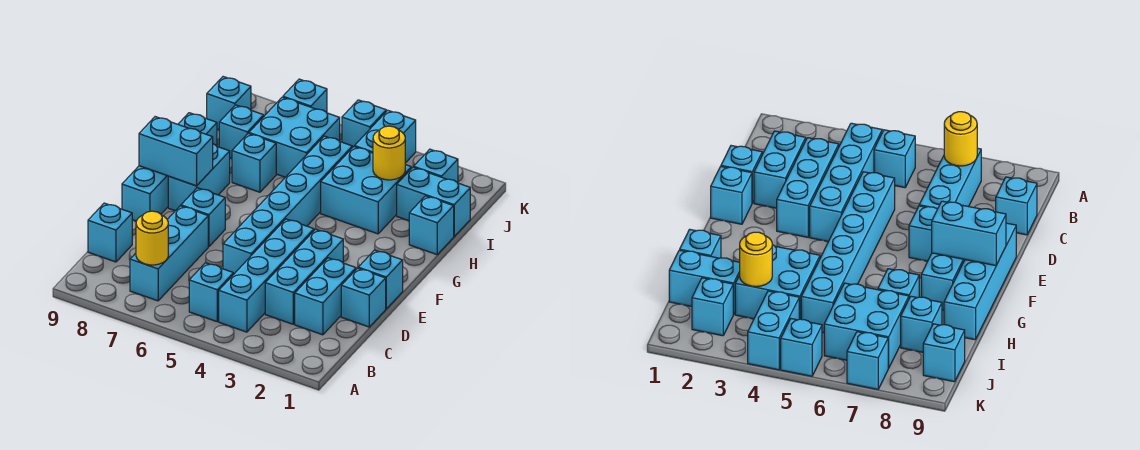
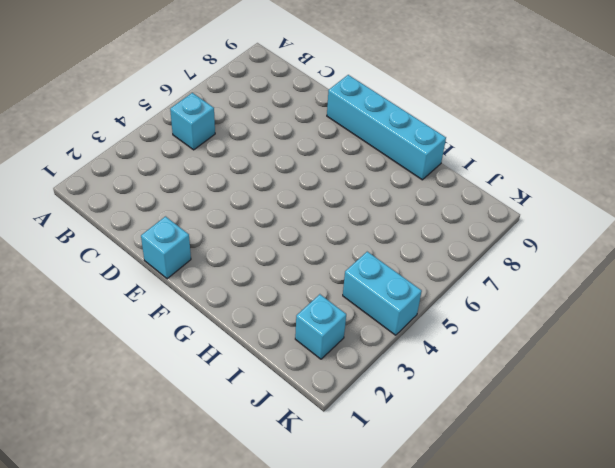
none -> cyan 1x4 brick [219,219,314,332]
none -> cyan 1x3 brick [130,206,208,301]
none -> cyan 1x2 brick [295,258,356,335]

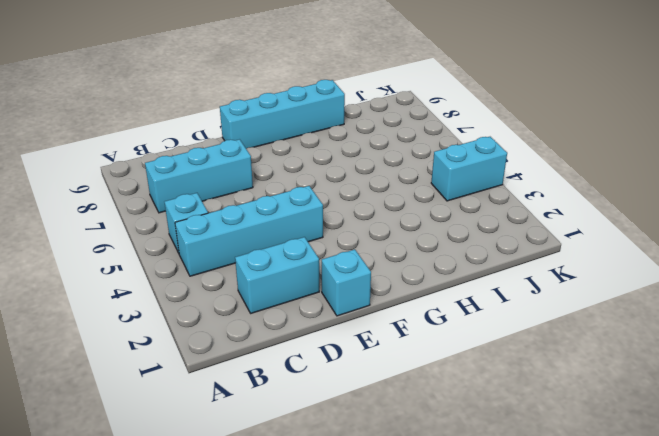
none -> cyan 1x3 brick [265,229,343,324]
none -> cyan 1x1 brick [88,203,132,262]
none -> cyan 1x1 brick [341,268,386,327]

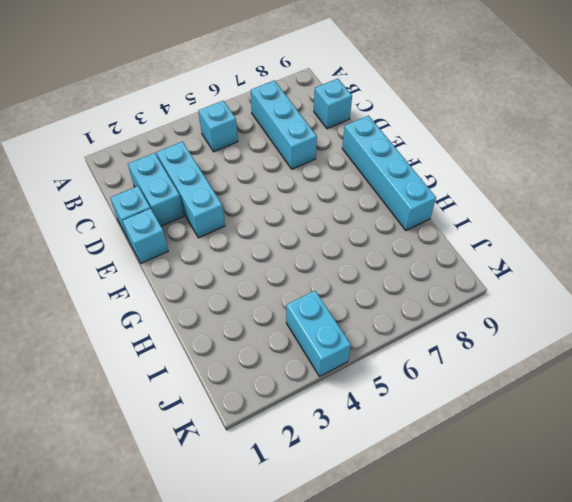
none -> cyan 1x4 brick [219,219,314,332]
none -> cyan 1x6 brick [223,136,352,275]
none -> cyan 1x1 brick [181,188,225,247]

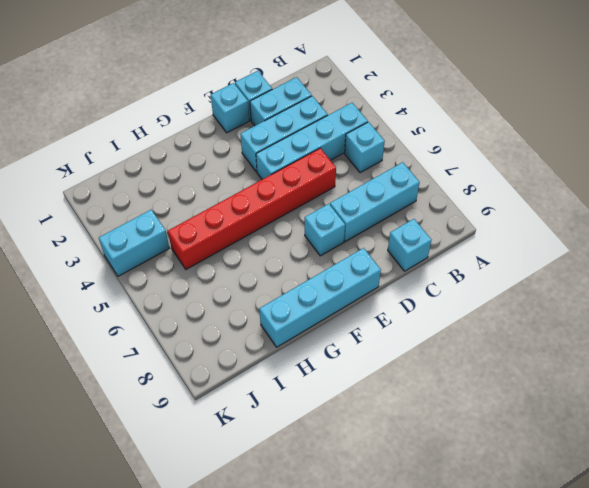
red 1x6 brick [168,148,336,269] -> cyan 1x6 brick [223,136,352,275]
none -> cyan 1x2 brick [168,144,230,211]
none -> cyan 1x1 brick [409,196,454,255]
none -> cyan 2x2 brick [321,147,411,234]

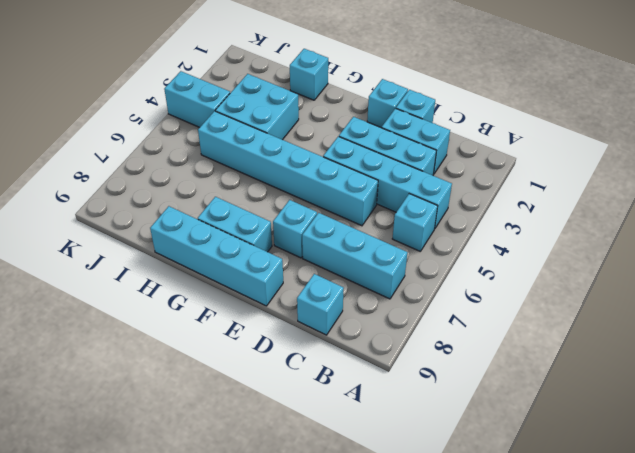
none -> cyan 1x1 brick [232,133,276,192]
none -> cyan 1x2 brick [397,167,470,236]
none -> cyan 2x2 brick [249,97,340,177]

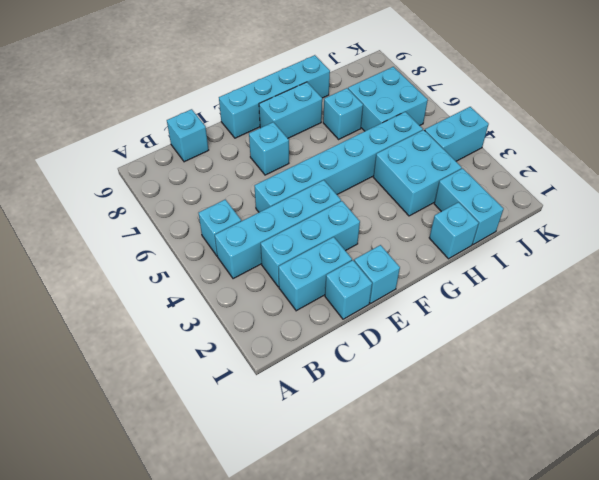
none -> cyan 1x3 brick [130,206,208,301]
none -> cyan 1x1 brick [219,105,264,158]
none -> cyan 1x1 brick [414,149,458,183]

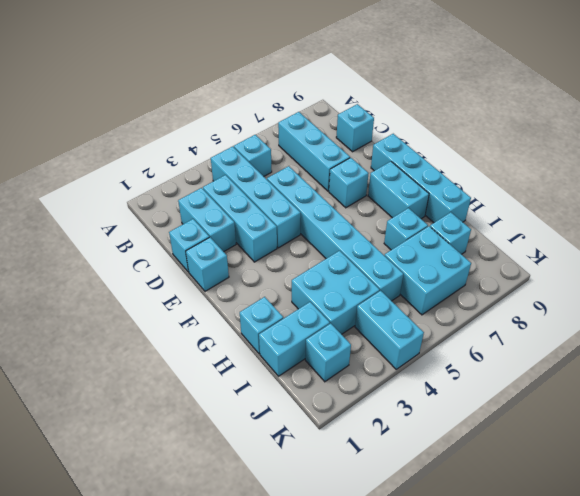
none -> cyan 1x1 brick [207,77,251,130]
none -> cyan 1x1 brick [342,100,386,148]
none -> cyan 1x1 brick [283,79,327,112]

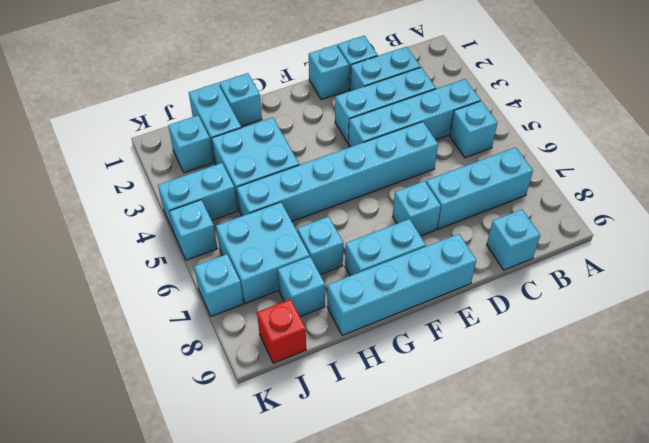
red 1x1 brick [257,299,306,363] -> cyan 1x1 brick [207,77,251,130]
none -> yellow 1x1 round brick [136,211,168,265]
none -> cyan 1x2 brick [139,117,213,186]
none -> yellow 1x1 round brick [373,126,405,180]

